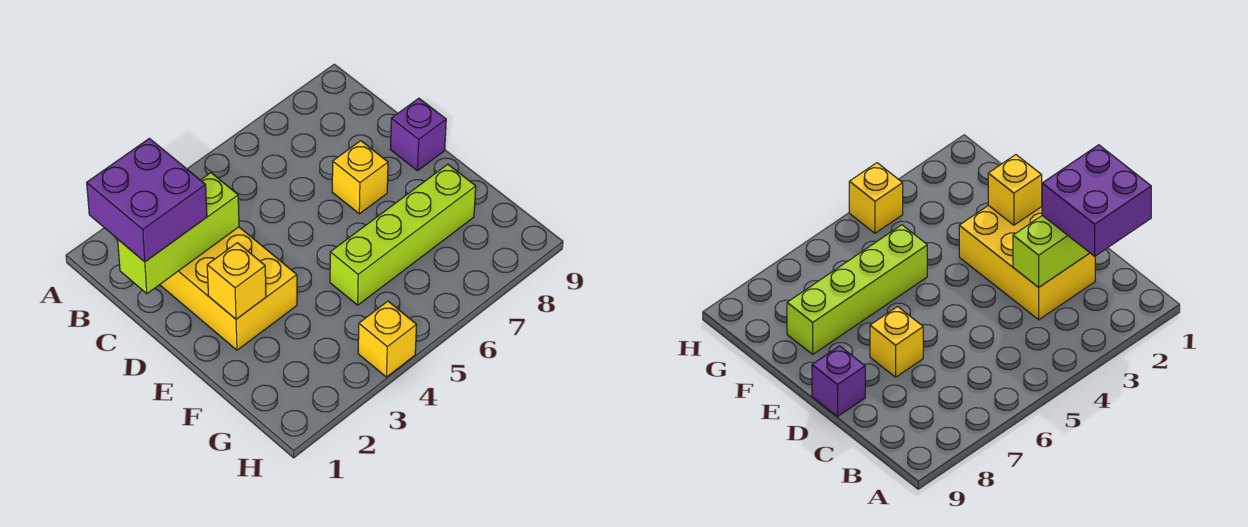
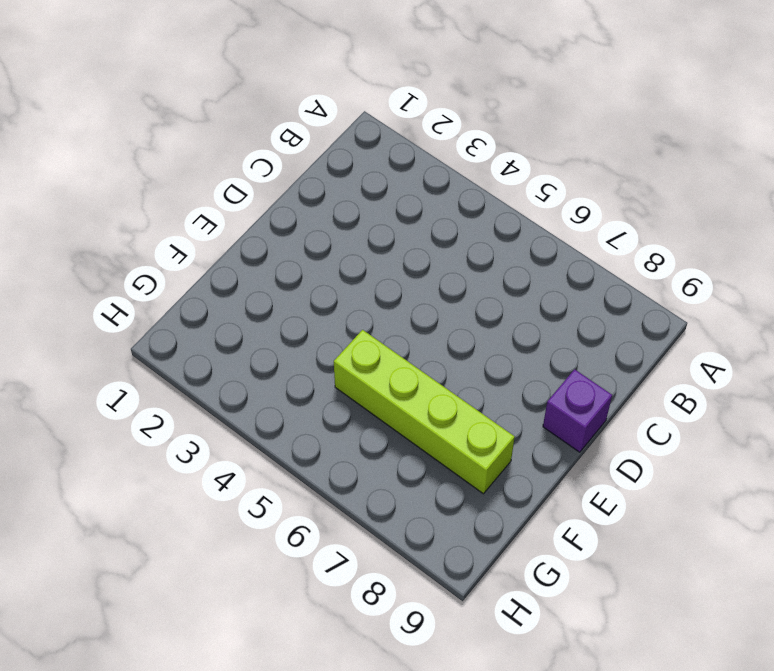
none -> yellow 2x3 brick [160,227,297,350]
none -> yellow 1x1 brick [332,141,388,214]

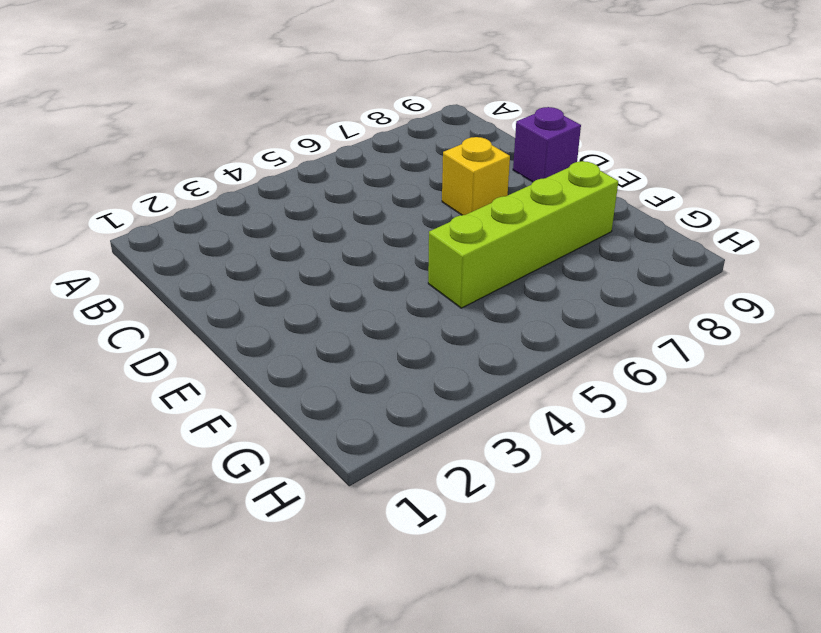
none -> yellow 2x3 brick [160,227,297,350]
none -> yellow 1x1 brick [358,301,417,377]

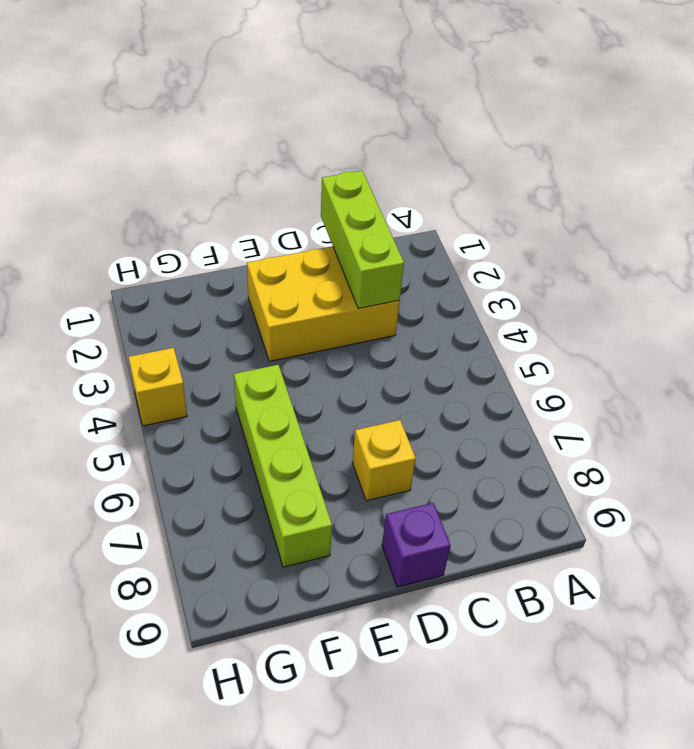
none -> yellow 1x1 brick [207,243,266,319]
none -> purple 2x2 brick [87,138,207,262]

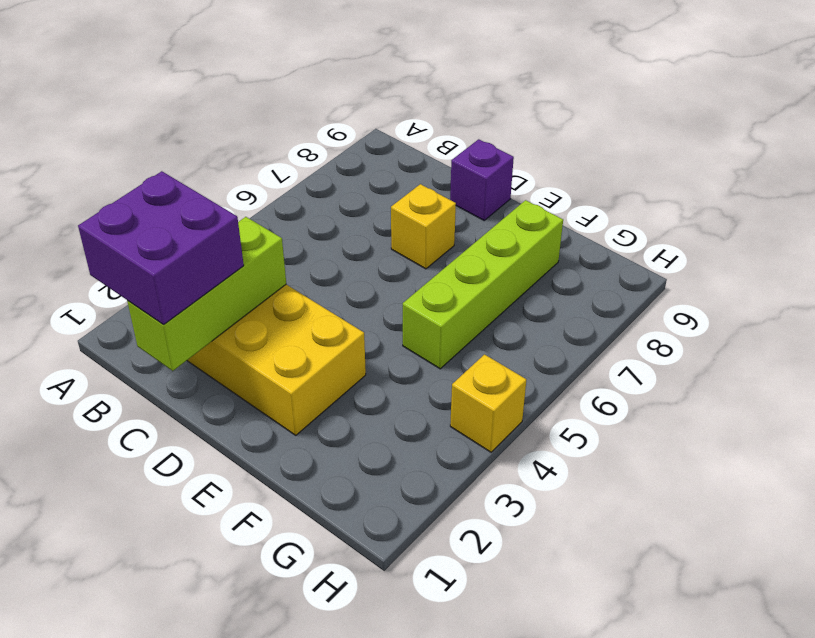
none -> yellow 1x1 brick [207,243,266,319]

